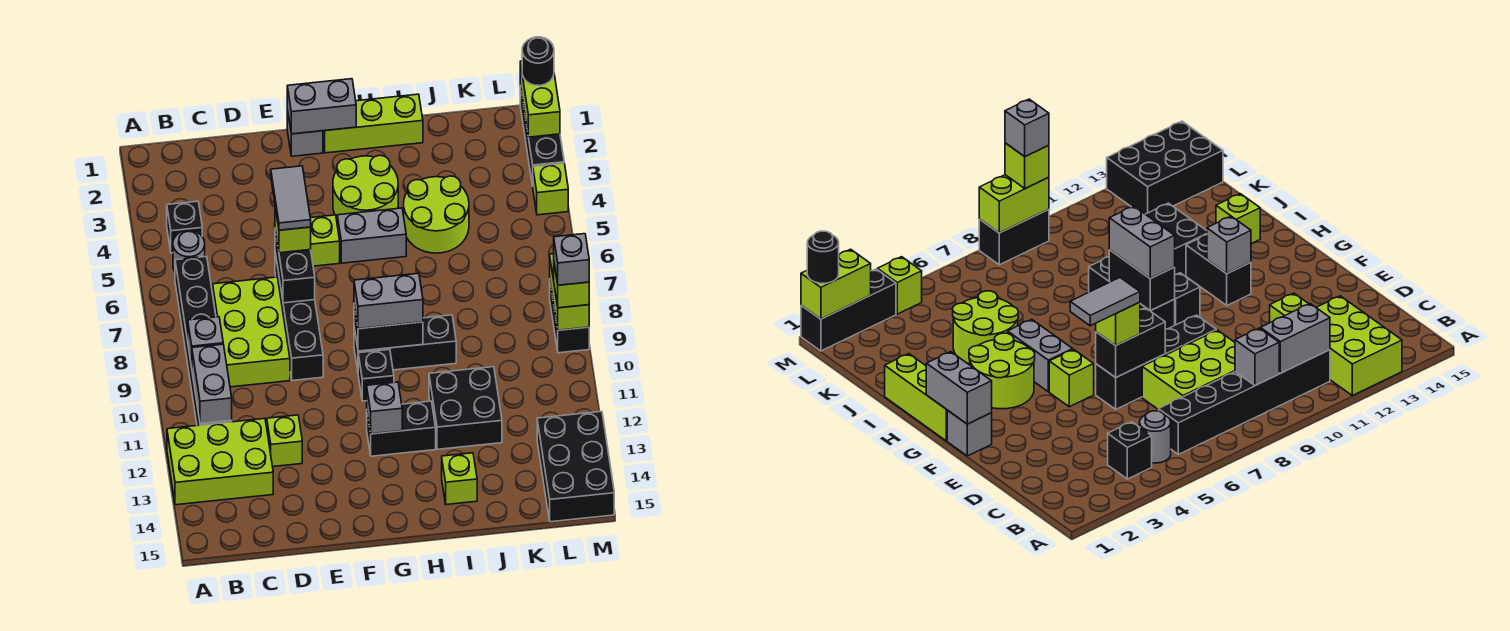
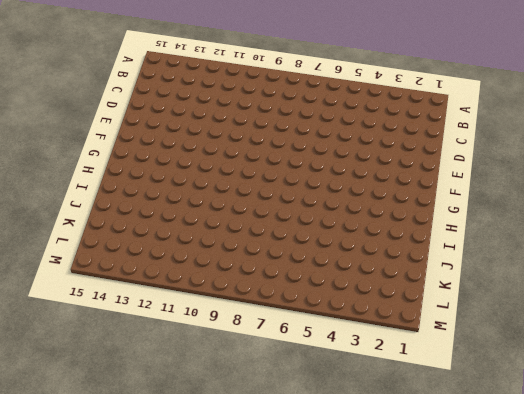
none -> lime 2x3 brick [167,419,273,505]
none -> black 1x1 brick [167,201,202,253]
none -> grey 1x1 round brick [173,230,205,272]
none -> black 1x6 brick [175,256,232,426]

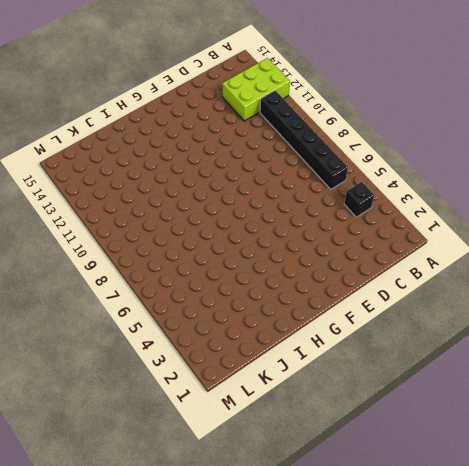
none -> grey 1x1 round brick [173,230,205,272]
none -> lime 2x3 brick [213,277,290,387]
none -> lime 1x1 brick [267,415,302,467]
none -> black 1x4 brick [275,253,323,381]

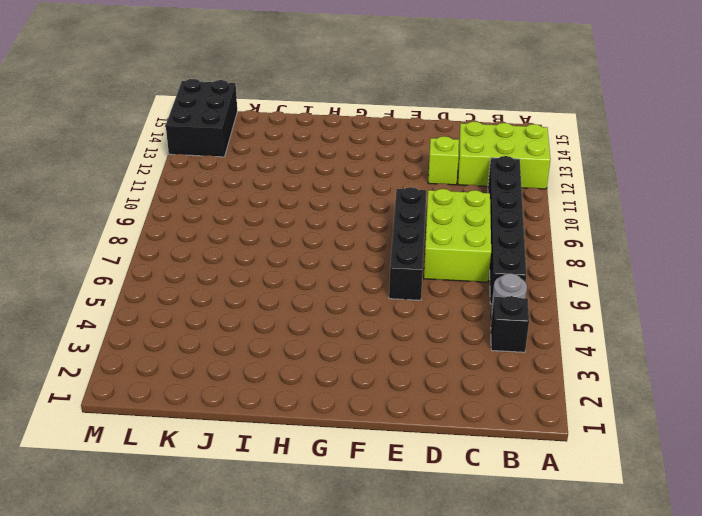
none -> grey 1x1 brick [287,109,323,156]
none -> lime 1x1 brick [310,215,340,266]
none -> lime 1x3 brick [323,94,423,153]
none -> lime 2x2 round brick [333,155,398,218]

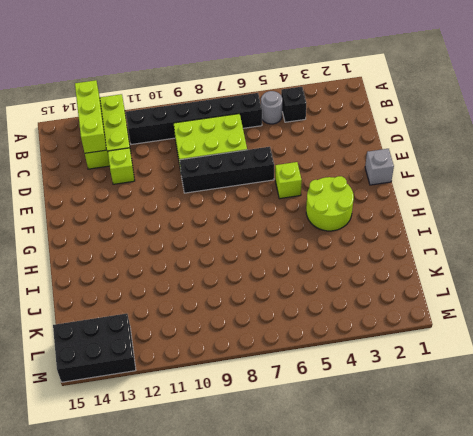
lime 1x3 brick [75,80,106,153] -> lime 1x3 brick moved to [323,94,423,153]
none -> grey 1x2 brick [337,208,406,263]
none -> black 1x3 brick [354,315,456,370]
none -> black 1x1 brick [358,349,394,401]
none -> black 1x2 brick [367,401,436,456]

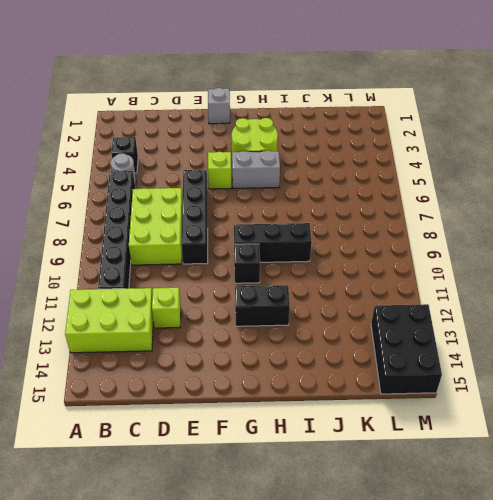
none -> lime 1x3 brick [323,94,423,153]
none -> lime 2x2 round brick [404,176,469,253]
none -> black 2x2 brick [429,367,502,449]
none -> lime 1x1 brick [442,453,477,505]

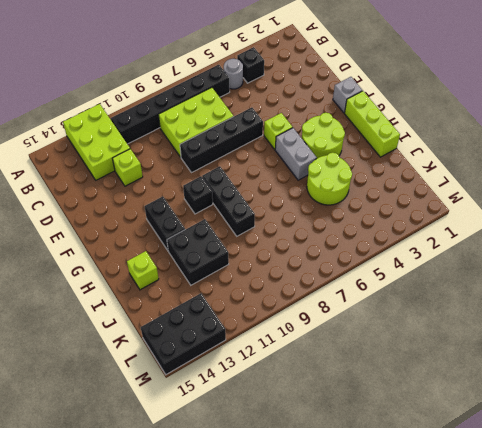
none -> black 1x3 brick [520,85,564,186]
none -> lime 1x1 brick [533,163,568,215]
none -> black 1x2 brick [550,283,589,353]
none -> grey 1x1 brick [188,317,223,367]

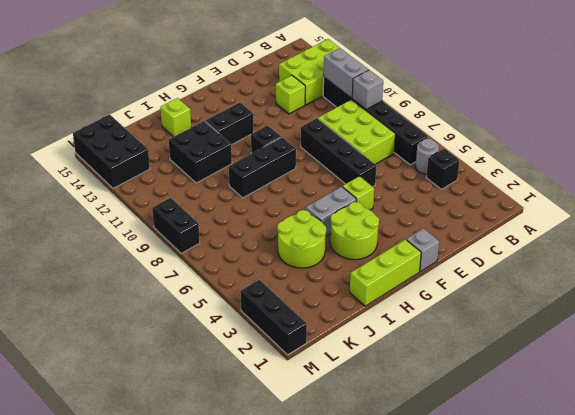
none -> lime 1x1 brick [533,163,568,215]
none -> black 1x2 brick [275,230,315,303]
none -> grey 1x2 brick [287,79,356,134]
none -> black 1x2 brick [354,305,423,351]

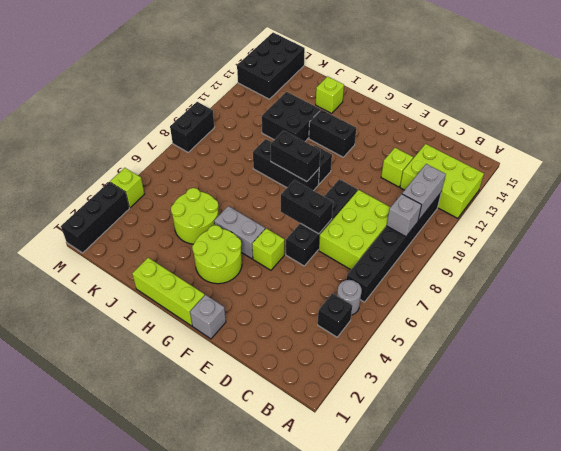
black 1x2 brick [281,180,333,234] -> black 1x2 brick turned to [275,230,315,303]
none -> grey 1x2 brick [287,79,356,134]
none -> grey 1x1 brick [367,382,402,434]
none -> lime 1x2 brick [520,61,560,137]
none -> lime 1x2 brick [550,254,589,330]

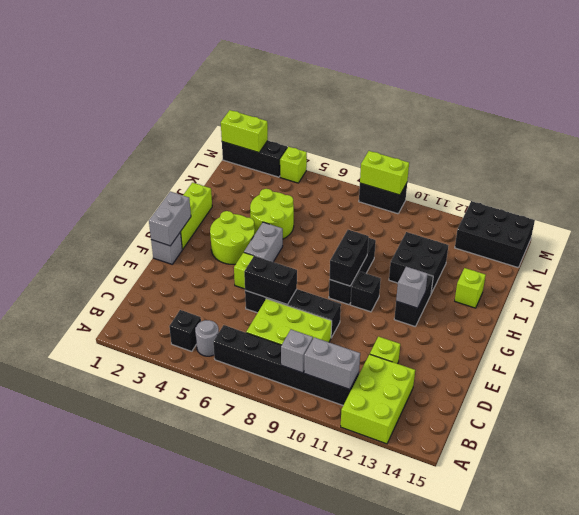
none -> lime 1x1 brick [275,208,311,253]
none -> grey 1x2 brick [354,273,423,329]
none -> black 1x1 round brick [522,37,554,86]
none -> lime 1x1 brick [554,264,589,308]

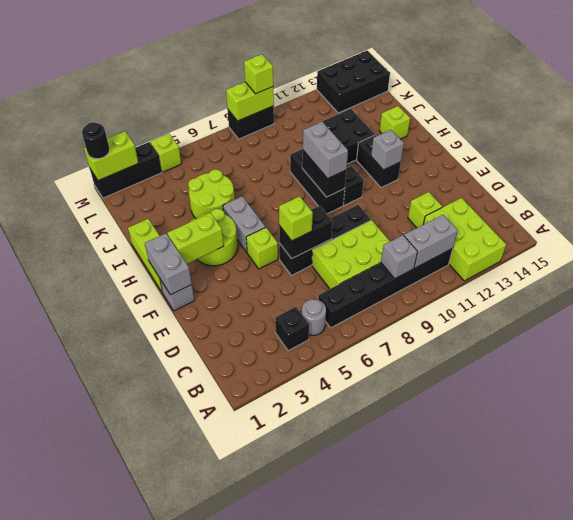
lime 1x2 brick [167,213,224,264] -> none
none -> grey 1x2 tile [271,166,311,230]
none -> grey 1x1 brick [554,234,589,285]

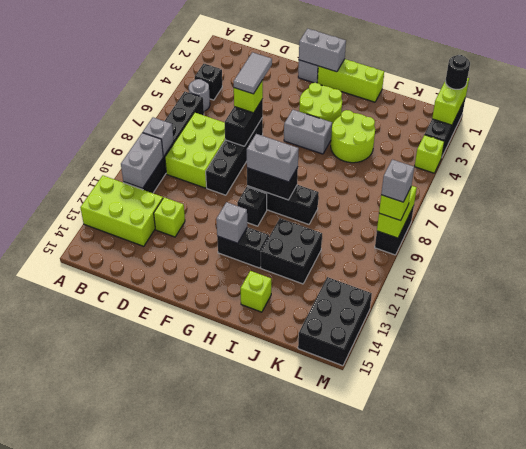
none -> lime 1x1 brick [310,215,340,266]

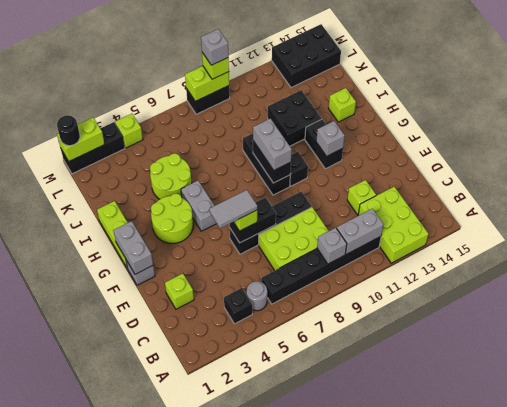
lime 1x1 brick [165,274,194,309] -> lime 1x1 brick moved to [310,215,340,266]

